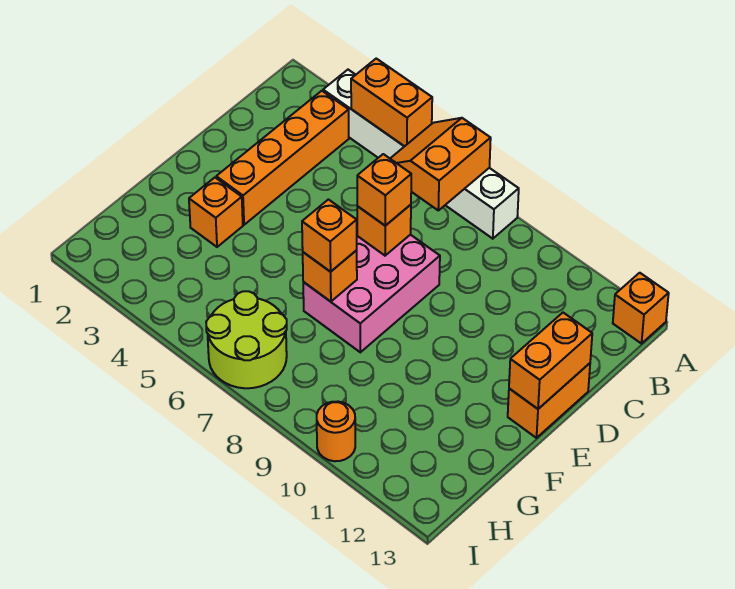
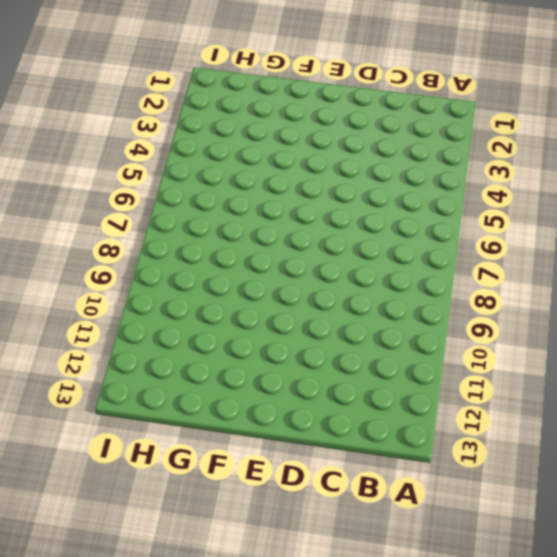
none -> white 1x6 brick [323,70,519,239]
none -> orange 1x1 brick [613,273,669,344]
none -> orange 1x4 brick [216,91,349,225]

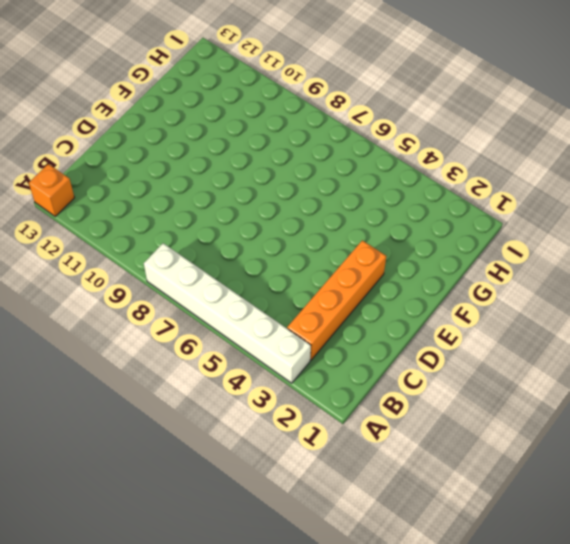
none -> pink 2x3 brick [303,235,440,352]
none -> orange 1x2 brick [508,363,590,438]
none -> orange 1x1 brick [189,178,243,247]

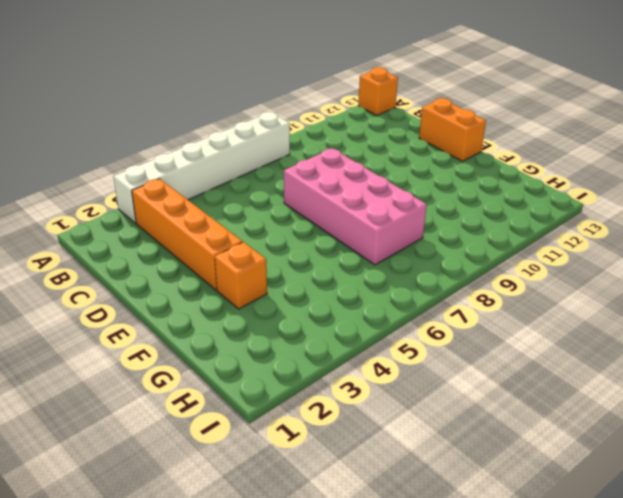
pink 2x4 brick [284,149,427,265] -> pink 2x3 brick [303,235,440,352]
none -> lime 2x2 round brick [206,291,287,388]
none -> orange 1x1 round brick [317,402,355,461]
none -> orange 1x2 brick [351,59,432,146]

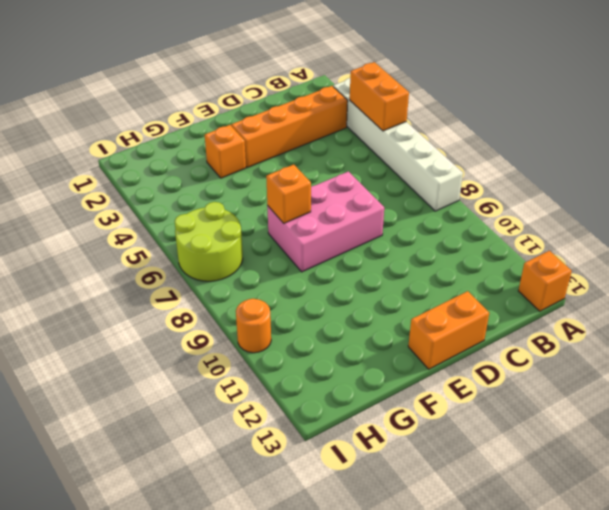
none -> orange 2x2 slope [390,118,491,210]
none -> orange 1x1 brick [357,205,411,256]
none -> orange 1x2 brick [509,313,592,409]

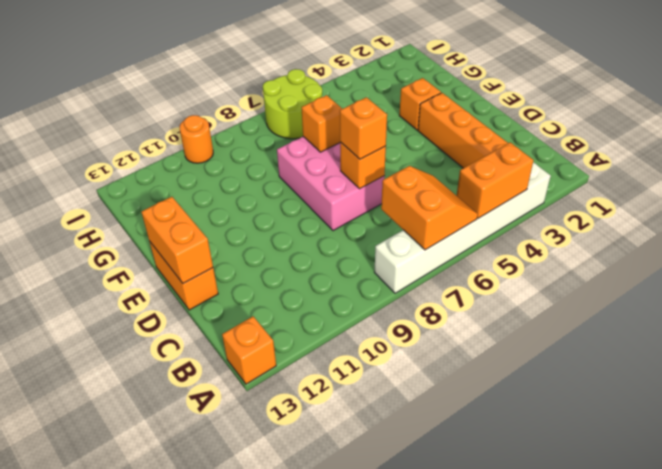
none -> orange 1x1 brick [302,200,357,272]

